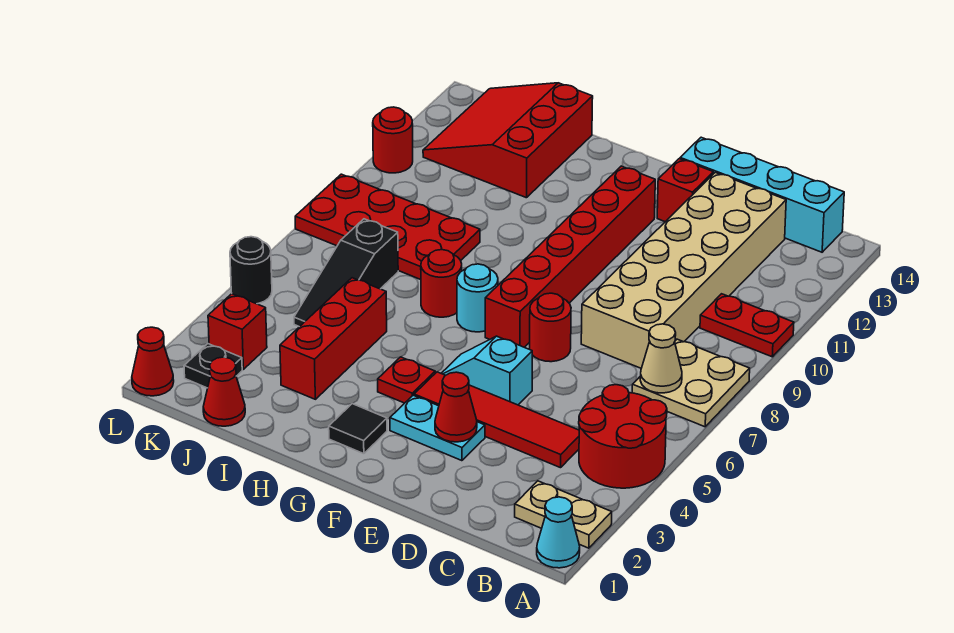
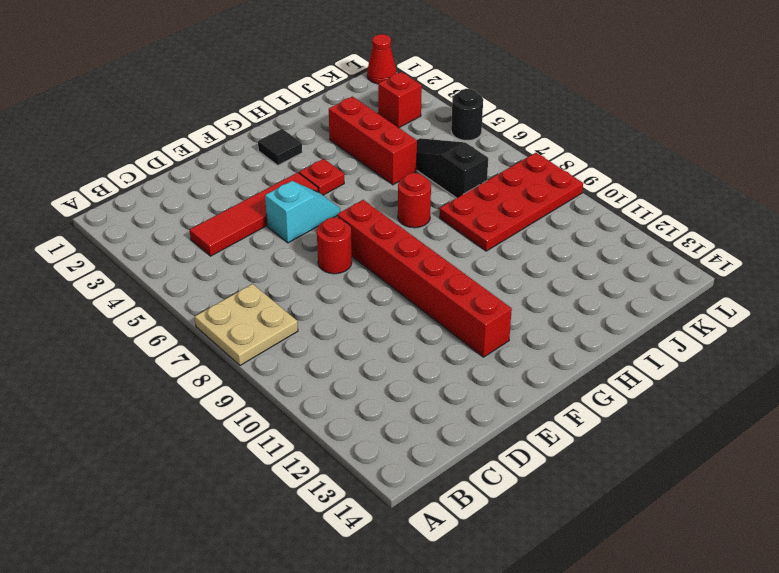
none -> cyan 1x1 cone [537,497,580,568]
none -> tan 1x2 plate [515,481,612,548]
none -> red 2x2 round brick [579,385,667,488]

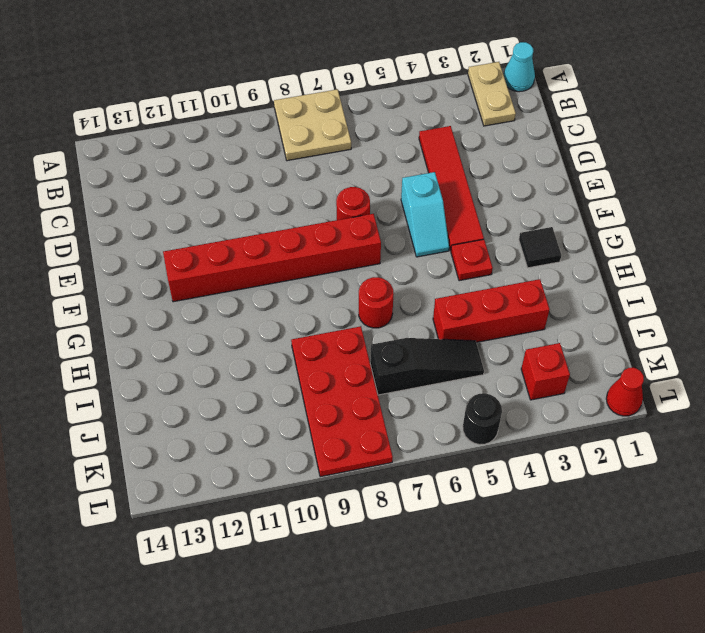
none -> red 2x2 round brick [579,385,667,488]
none -> red 1x2 plate [700,294,794,357]
none -> cyan 1x4 brick [680,137,844,252]

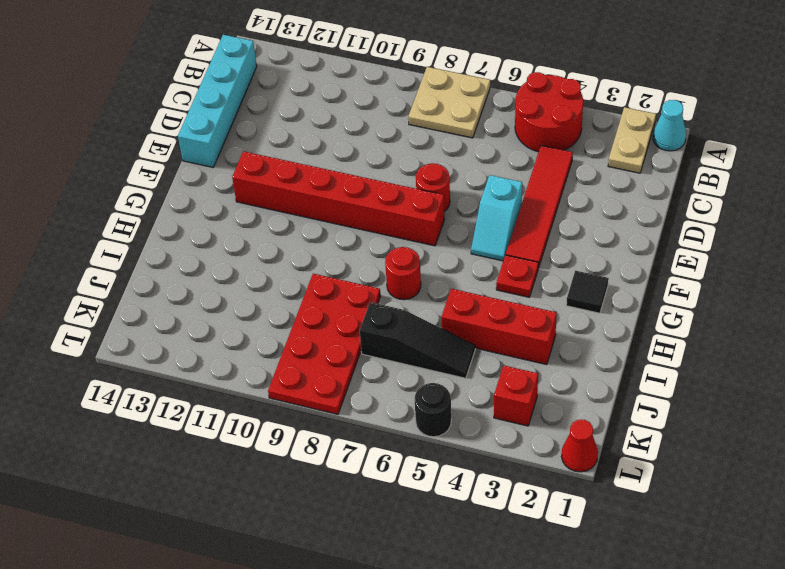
none -> red 1x2 plate [700,294,794,357]
none -> tan 2x6 brick [581,172,786,368]
none -> cyan 1x2 plate [390,395,485,461]

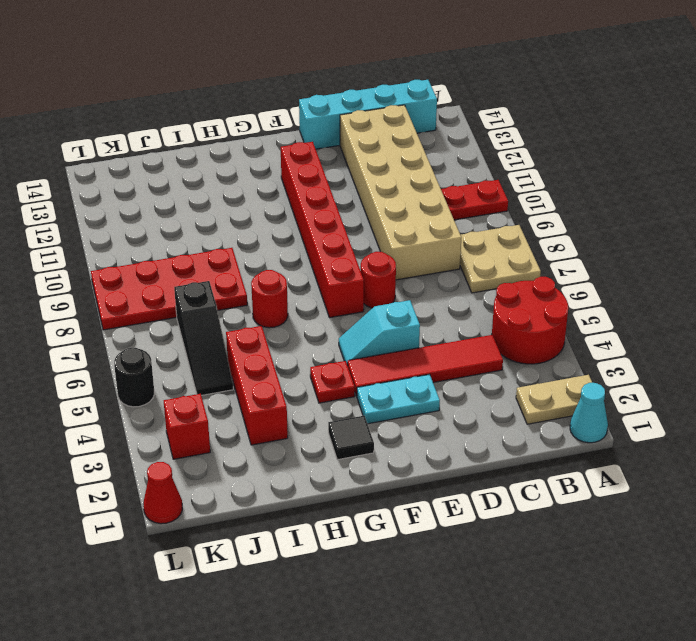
none -> red 1x1 brick [657,159,713,222]
none -> cyan 1x1 round brick [457,264,498,332]
none -> red 3x3 slope [423,83,593,198]

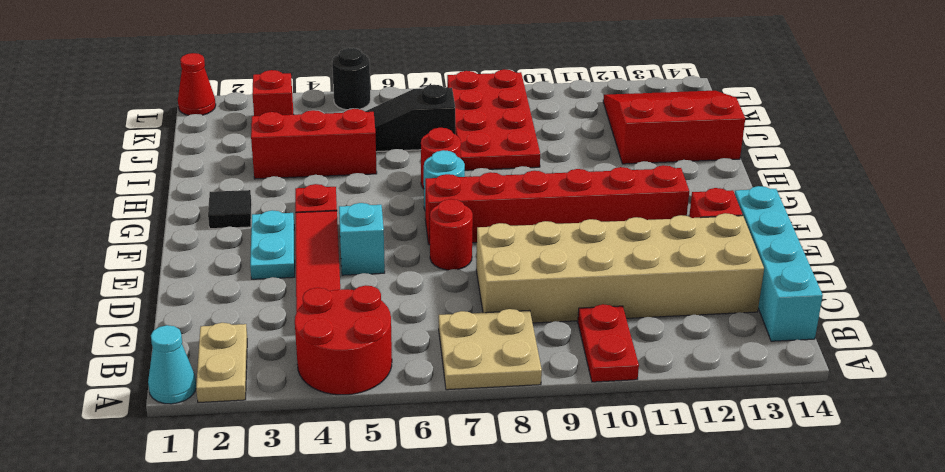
none -> red 1x1 cone [203,357,245,426]
none -> black 1x1 plate [184,344,242,388]
none -> red 1x1 round brick [373,107,413,173]

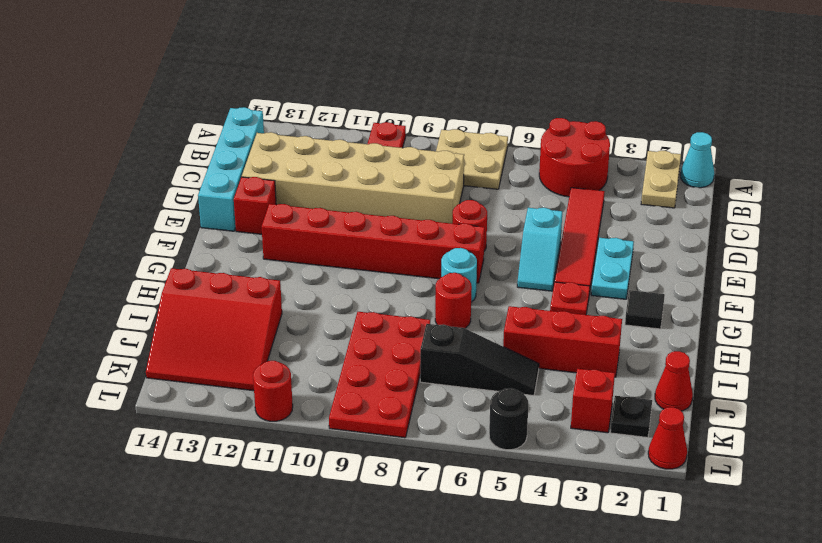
none -> tan 1x1 cone [640,324,682,393]
none -> red 1x1 cone [435,372,477,442]

